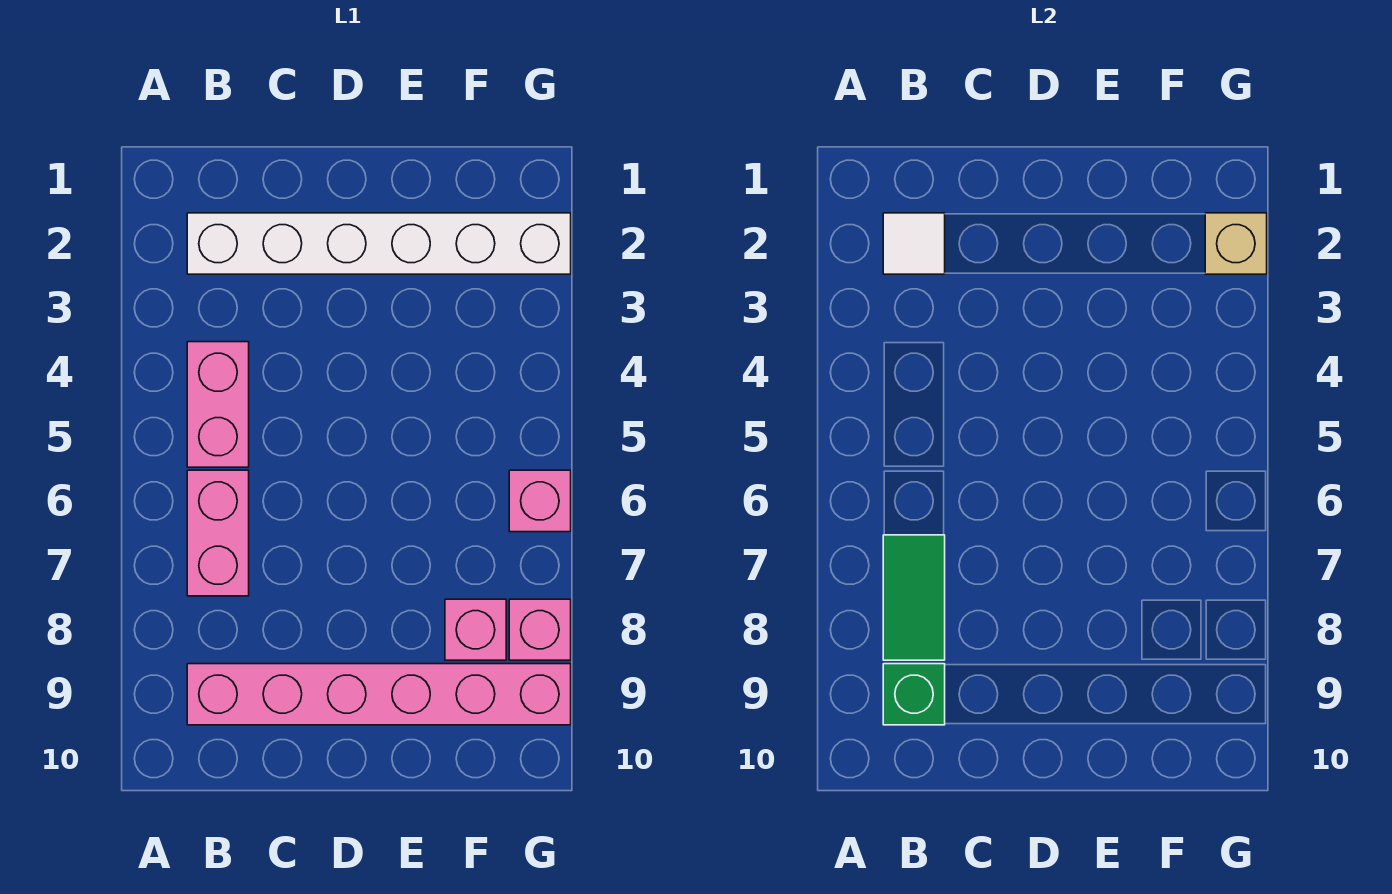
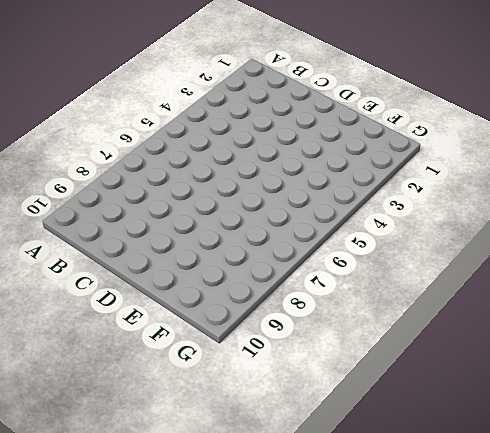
none -> white 1x6 brick [187,213,571,274]
none -> pink 1x2 brick [187,342,249,467]

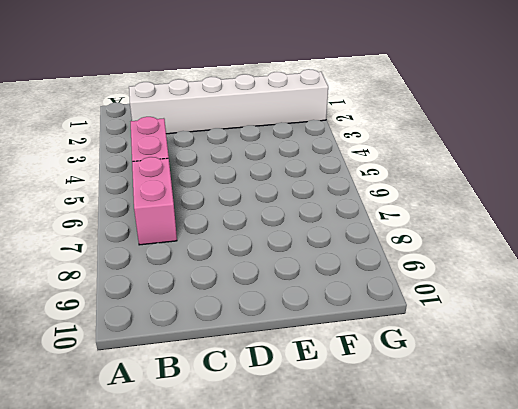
none -> pink 1x6 brick [187,664,571,725]
none -> pink 1x1 brick [445,599,506,660]

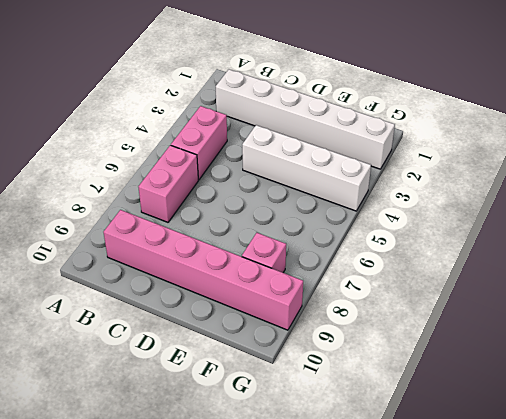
white 1x4 brick [242,125,371,211] -> none
none -> pink 1x1 brick [509,470,571,532]
none -> pink 1x1 brick [509,599,571,660]

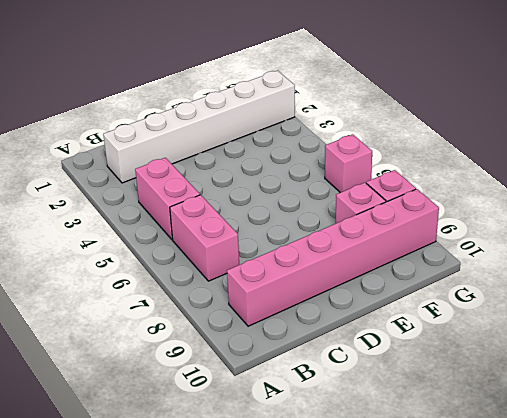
none -> white 1x1 tile [883,213,945,274]
none -> green 1x2 tile [883,535,945,660]

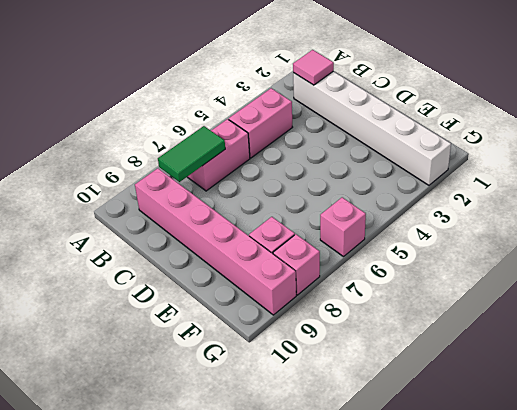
pink 1x1 tile [293,50,334,85] -> white 1x1 tile [883,213,945,274]
none -> green 1x1 brick [883,664,945,725]
none -> tan 1x1 brick [1205,213,1267,274]

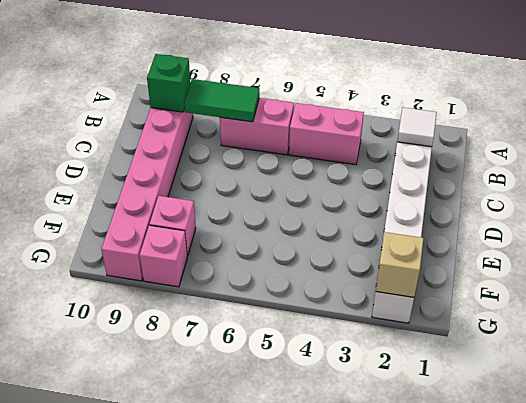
none -> pink 1x1 brick [509,470,571,532]

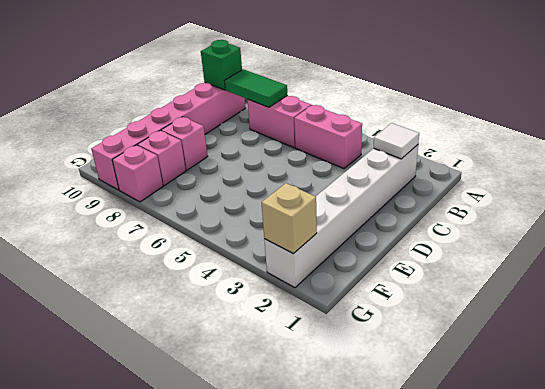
pink 1x1 brick [161,117,208,170] -> pink 1x1 brick moved to [509,470,571,532]

